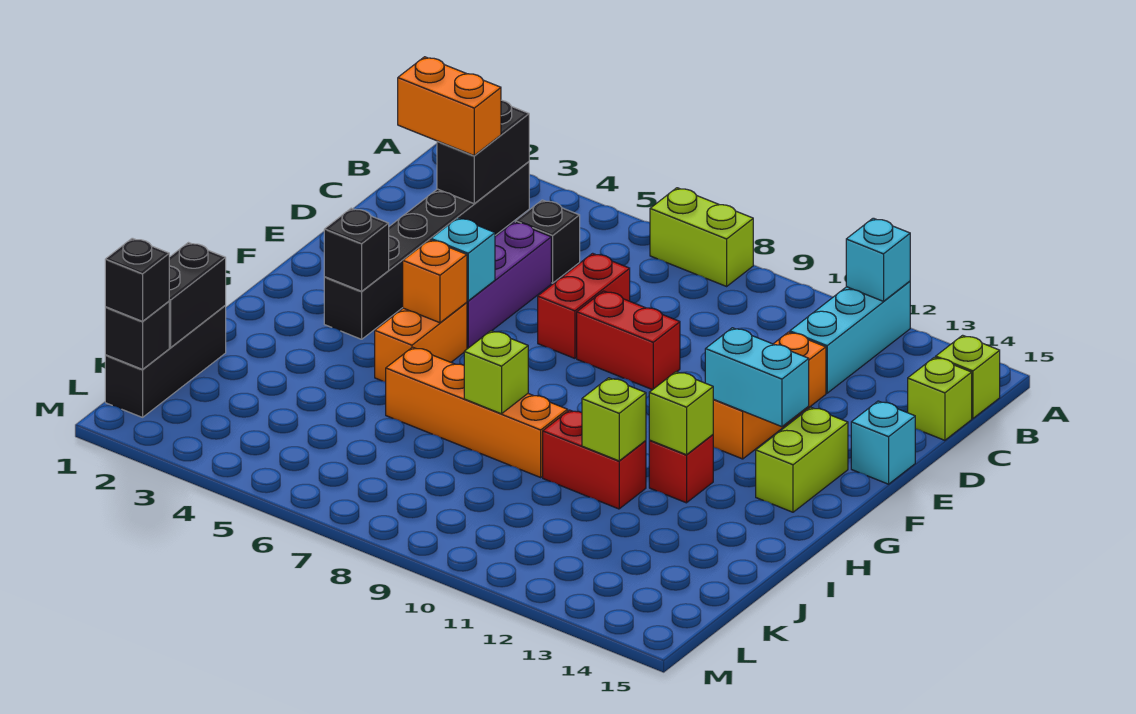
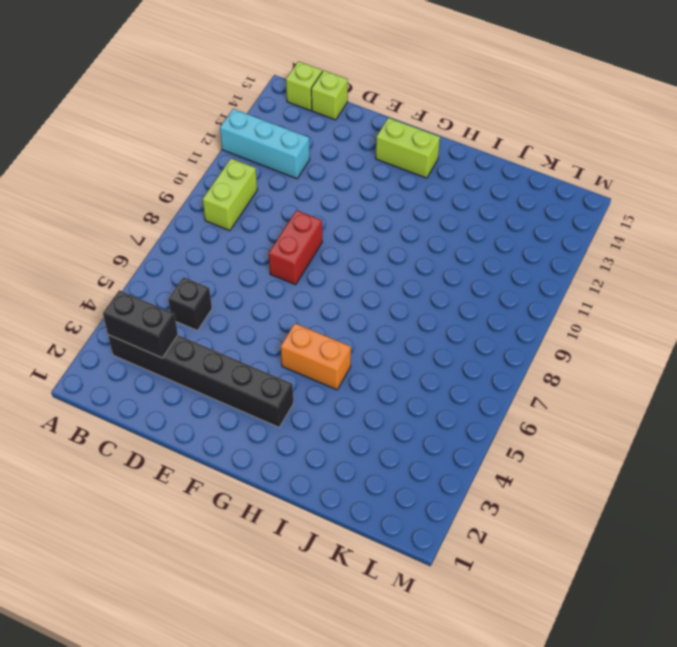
lime 1x2 brick [203,158,257,231] -> lime 1x2 brick moved to [650,188,753,286]
none -> purple 1x3 brick [467,222,551,349]
none -> red 1x2 brick [538,253,630,358]
none -> orange 1x3 brick [713,332,826,459]
none -> cyan 1x1 brick [851,401,915,484]

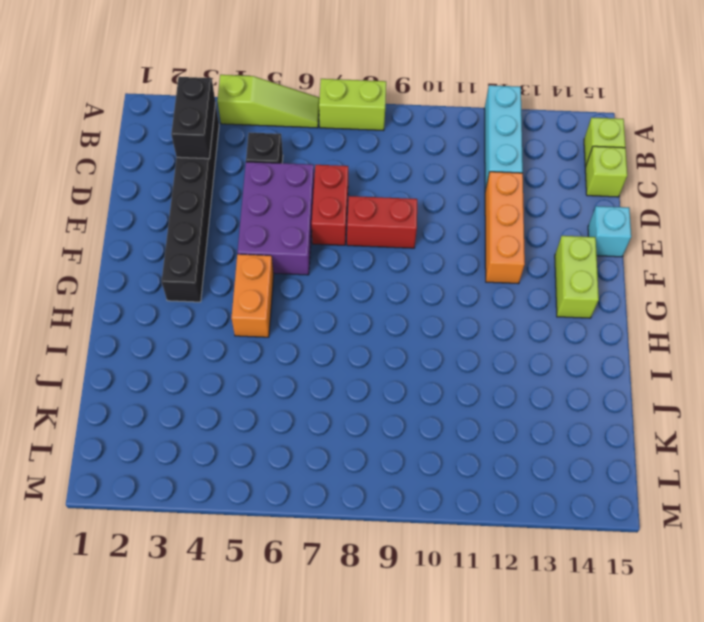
lime 1x3 slope [217,75,320,128] -> none
purple 2x3 brick [237,162,314,275] -> purple 1x3 brick [467,222,551,349]
none -> red 1x1 brick [649,435,713,503]
none -> orange 1x4 brick [386,347,568,477]
none -> red 1x2 brick [543,410,646,509]
none -> black 1x3 brick [105,306,226,417]

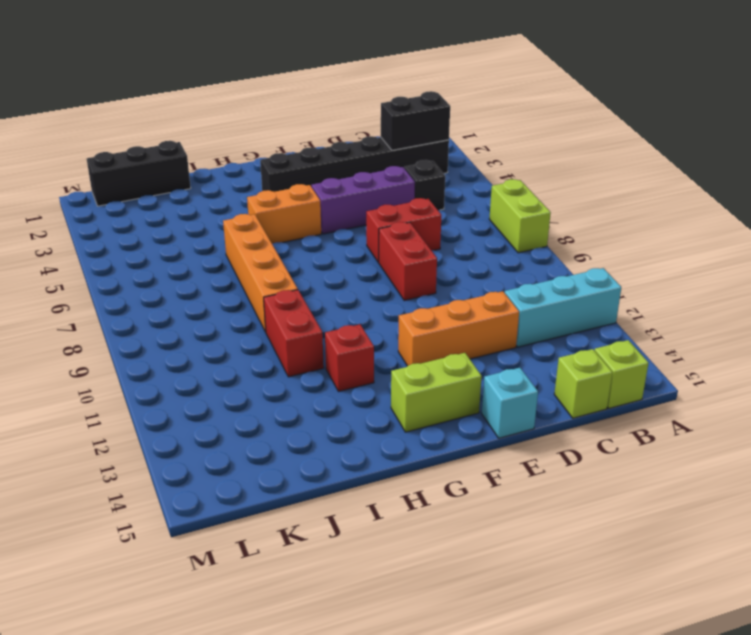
none -> cyan 1x1 brick [846,218,910,301]
none -> cyan 1x1 brick [431,218,495,301]
none -> cyan 1x2 brick [705,328,809,427]
none -> black 1x1 brick [324,208,389,291]

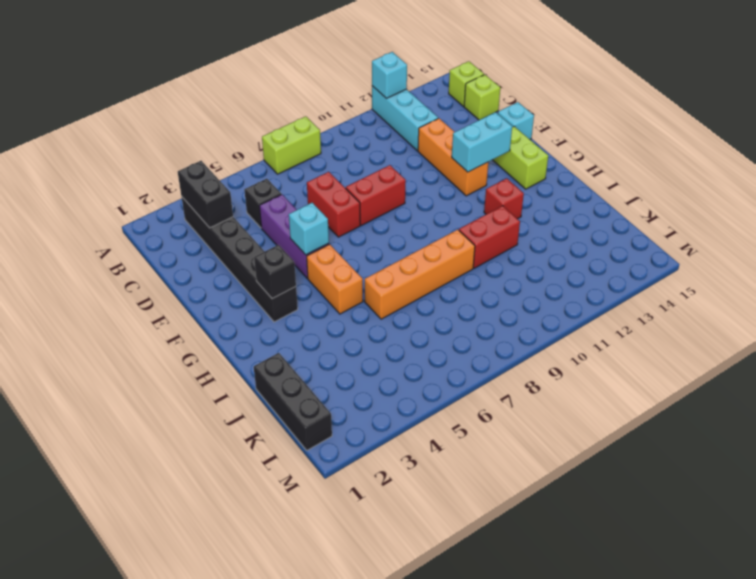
none -> orange 1x1 brick [403,240,467,323]
none -> lime 1x1 brick [649,372,713,455]
none -> lime 1x1 brick [464,331,528,414]
none -> lime 1x1 brick [582,378,646,461]

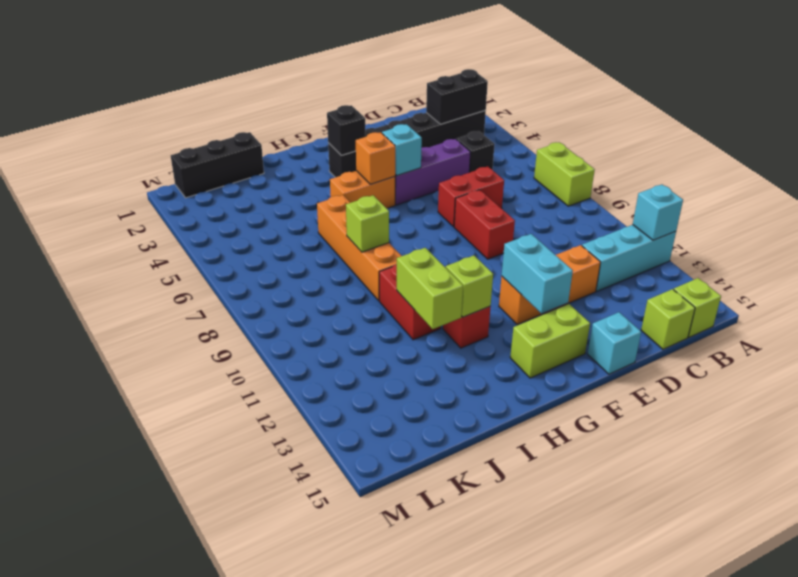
lime 1x2 brick [397,248,463,329] -> lime 1x1 brick [582,378,646,461]
none -> black 1x2 brick [169,243,226,347]
none -> black 1x1 brick [105,301,169,369]
none -> orange 1x2 brick [398,57,501,155]
none -> black 1x1 brick [105,238,169,321]

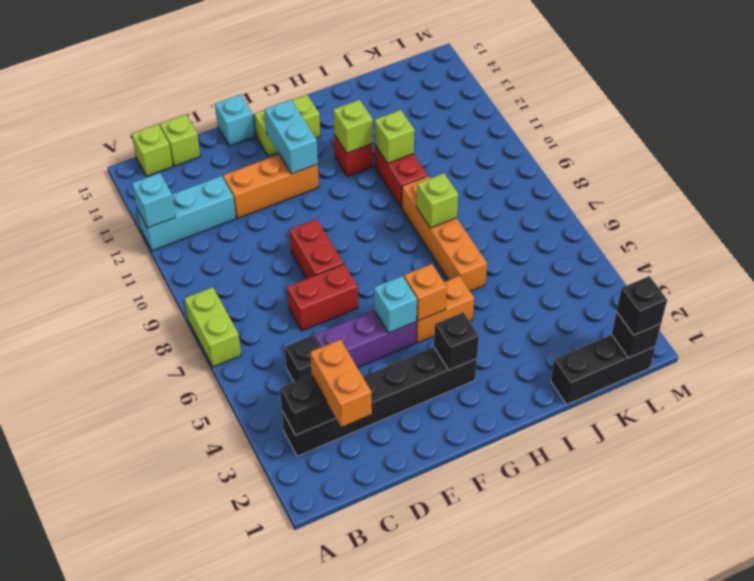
none -> black 1x2 brick [169,243,226,347]

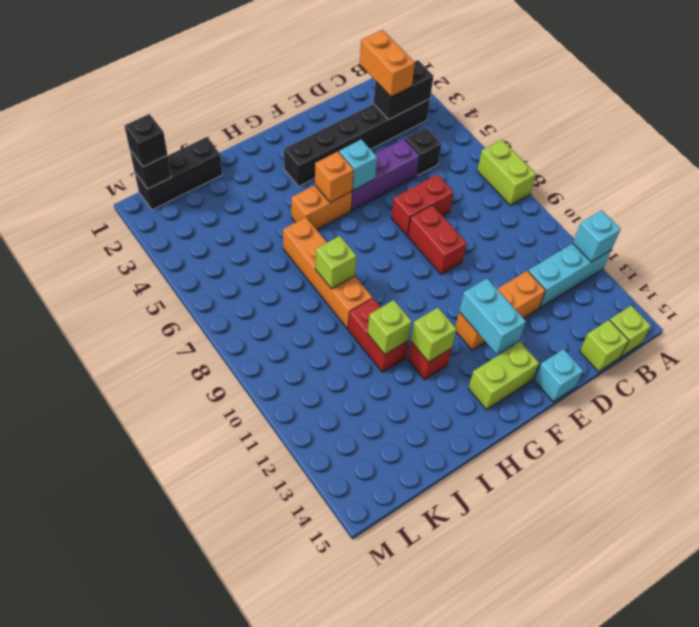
none -> black 1x1 brick [324,208,389,291]
none -> black 1x2 brick [169,243,226,347]

